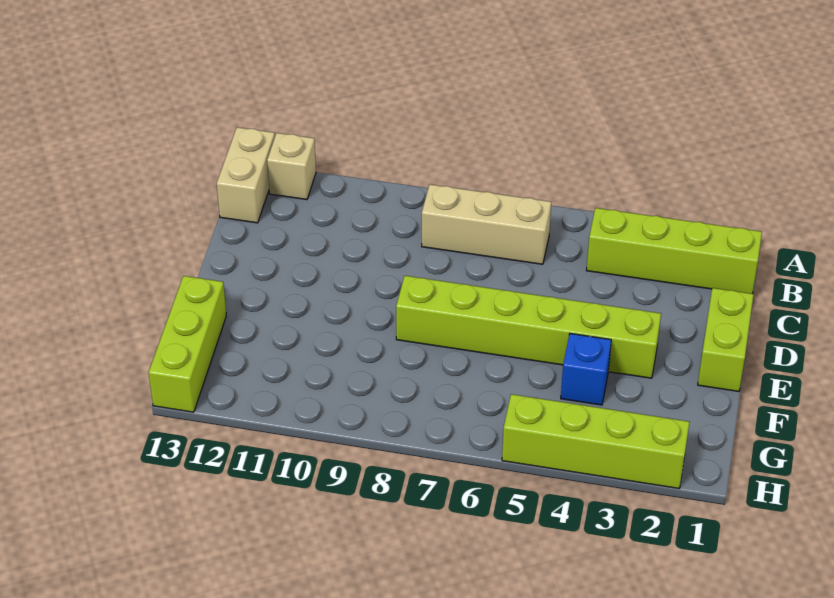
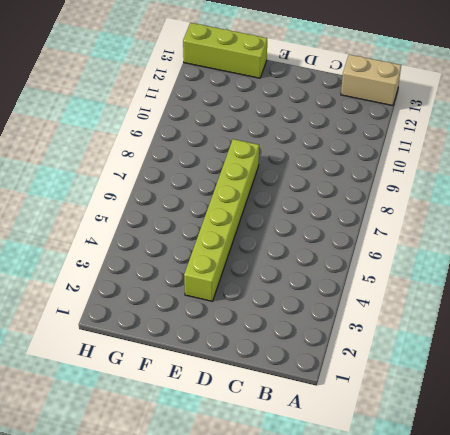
none -> tan 1x1 brick [267,133,316,200]
none -> lime 1x4 brick [587,208,762,294]

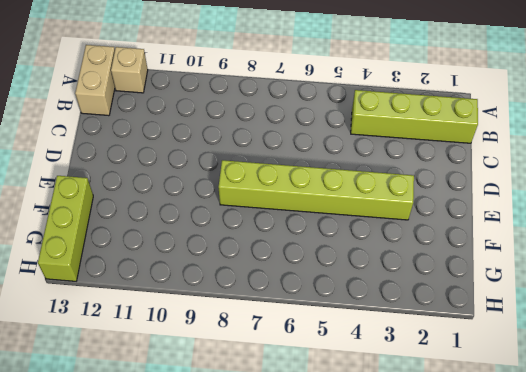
none -> tan 1x3 brick [422,185,551,264]
none -> lime 1x2 brick [698,288,754,391]

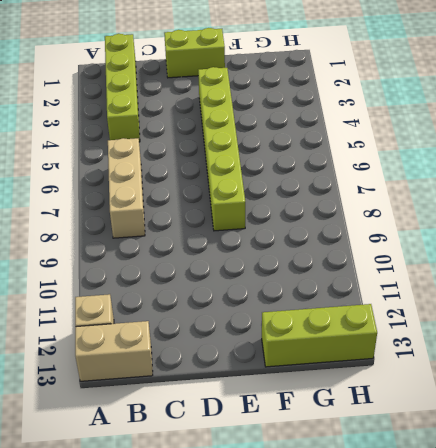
none -> blue 1x1 brick [561,334,611,405]
none -> lime 1x4 brick [502,394,689,488]

